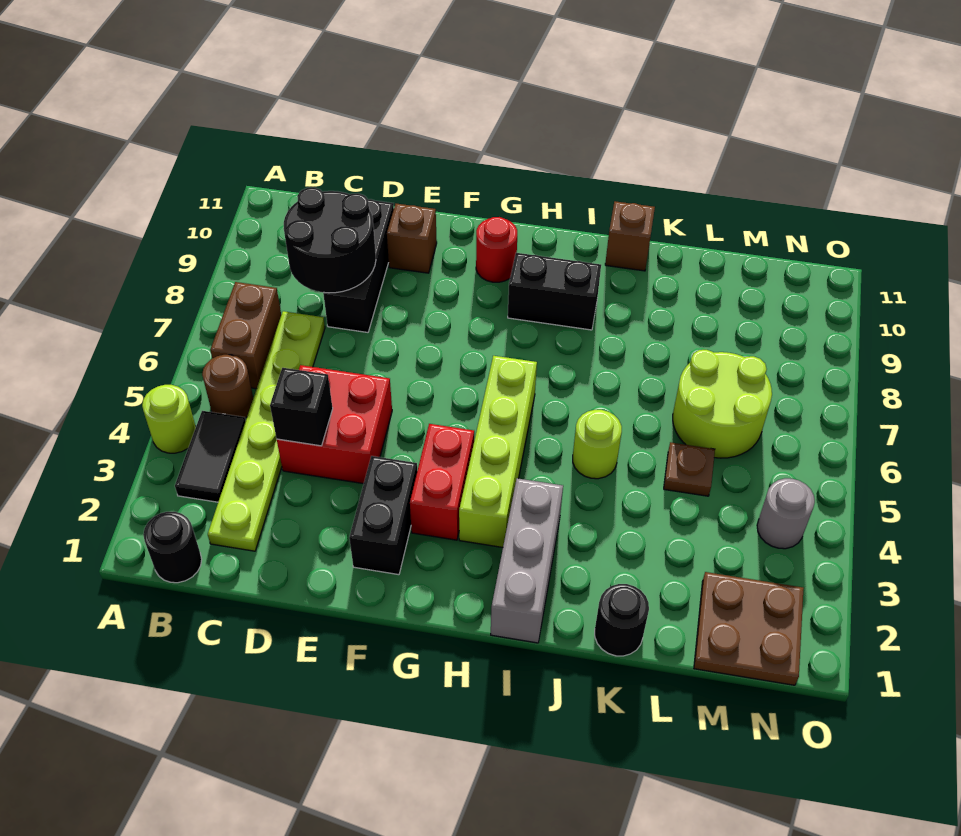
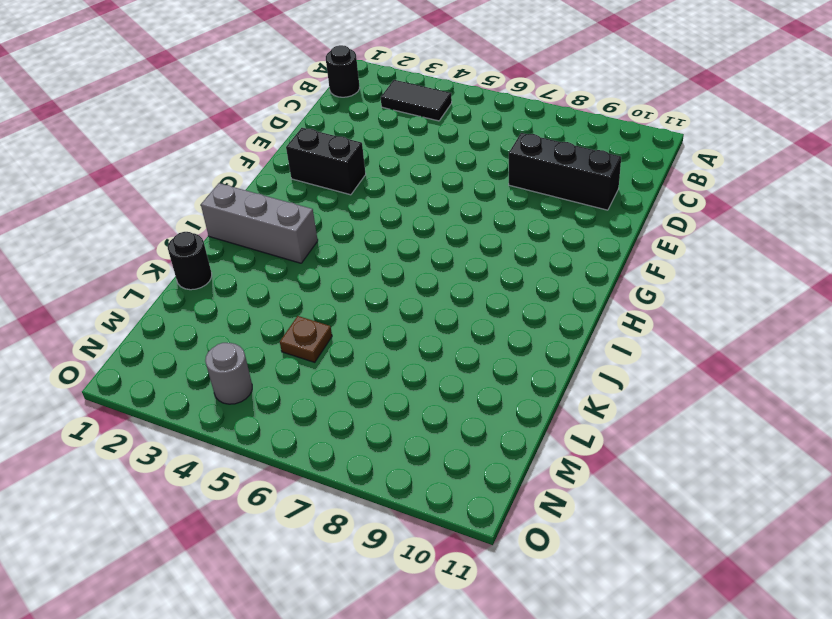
none -> lime 1x1 round brick [142,385,196,453]
none -> brown 1x1 round brick [202,355,253,418]
none -> brown 1x2 brick [210,282,281,389]

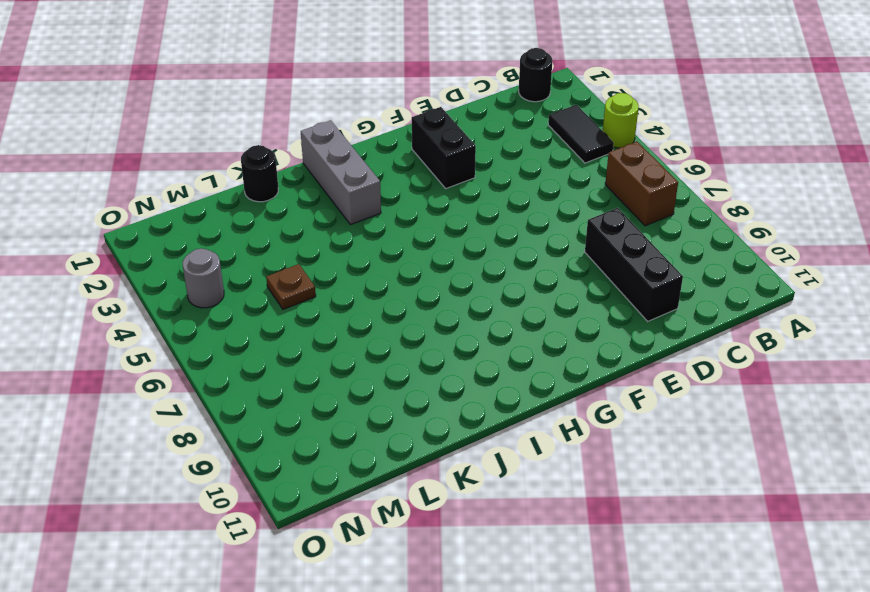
none -> brown 1x1 round brick [202,355,253,418]
none -> lime 1x6 plate [208,311,325,551]
none -> red 2x2 brick [277,365,392,484]

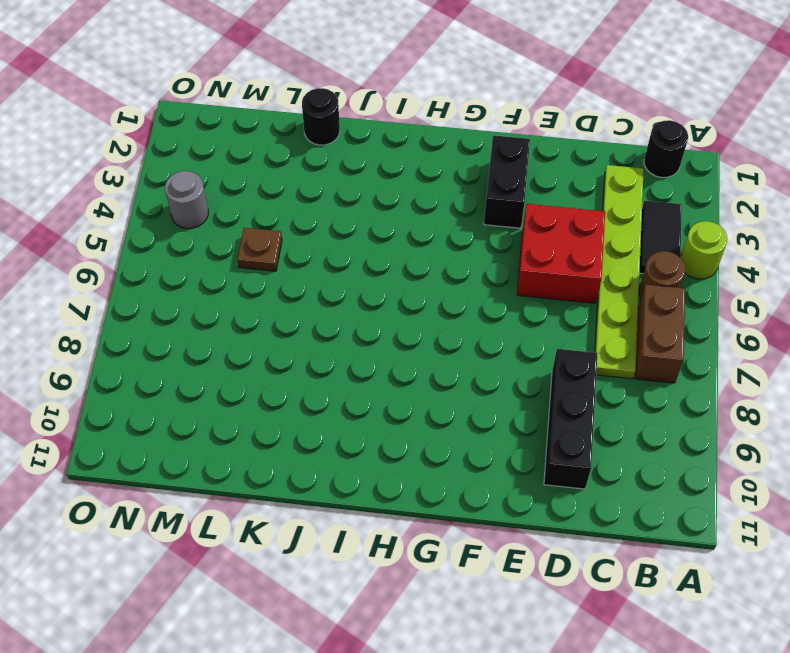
none -> brown 1x1 brick [387,204,437,273]
none -> red 1x2 brick [410,424,474,540]
none -> red 1x1 round brick [476,217,517,282]

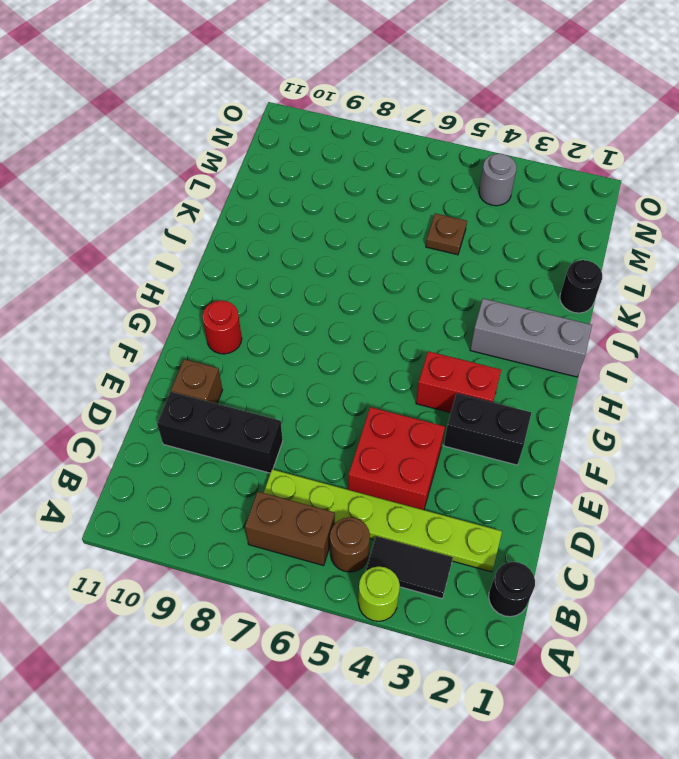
none -> lime 1x4 brick [459,356,537,547]
none -> black 1x2 brick [508,253,601,330]
none -> lime 1x1 round brick [573,410,622,479]

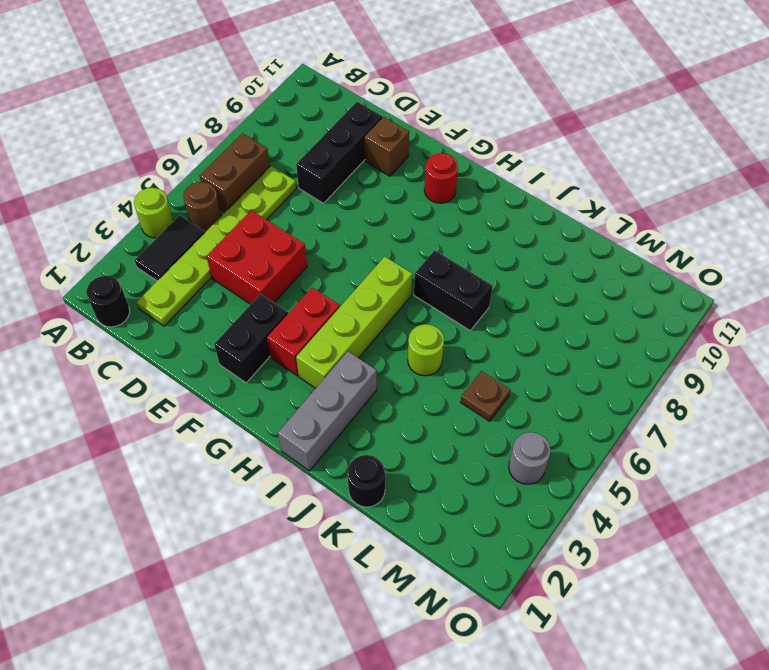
black 1x2 brick [414,250,493,330] -> black 1x2 brick moved to [508,253,601,330]
none -> brown 1x1 brick [605,201,655,271]
none -> lime 2x2 round brick [673,350,772,458]
none -> brown 2x2 plate [694,572,804,685]

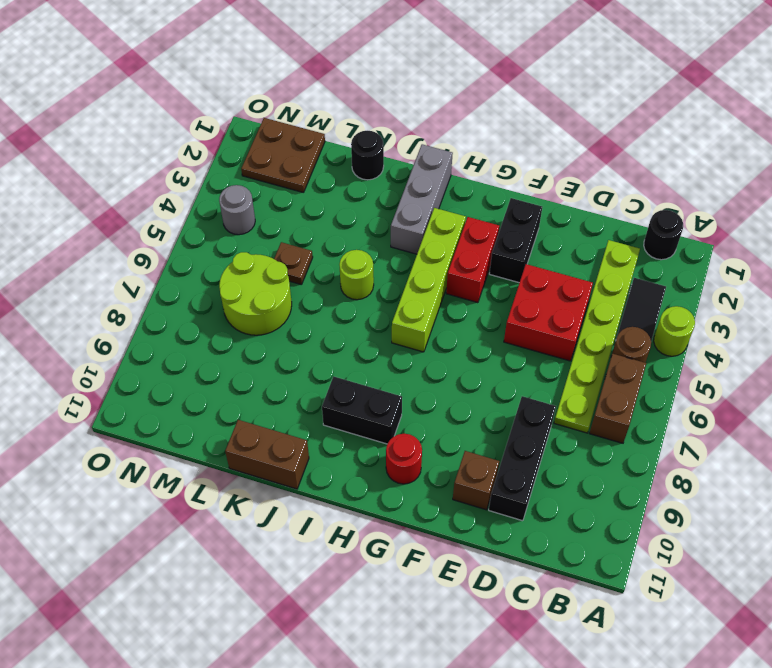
brown 1x2 brick [225,420,309,489] -> brown 1x1 brick [605,201,655,271]
none -> black 2x2 round brick [284,187,376,293]
none -> black 1x1 brick [270,368,333,446]

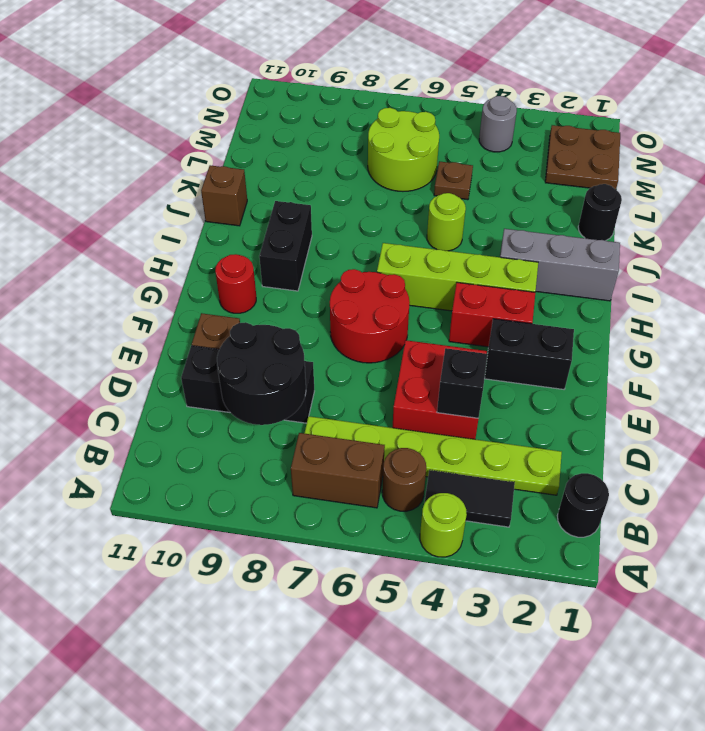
red 2x2 round brick [330,269,410,363] -> none

